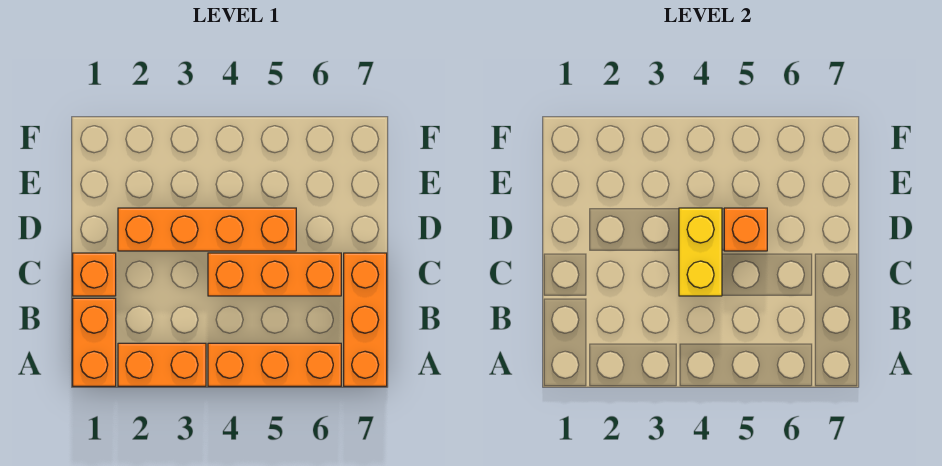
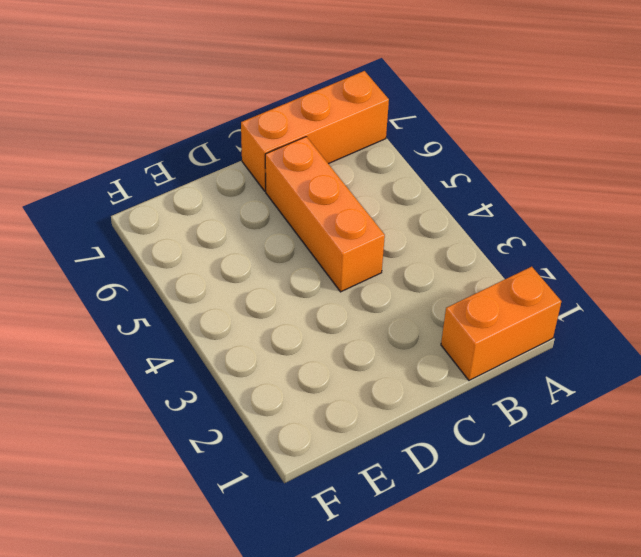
none -> orange 1x2 brick [118,343,206,386]
none -> orange 1x3 brick [208,343,341,386]

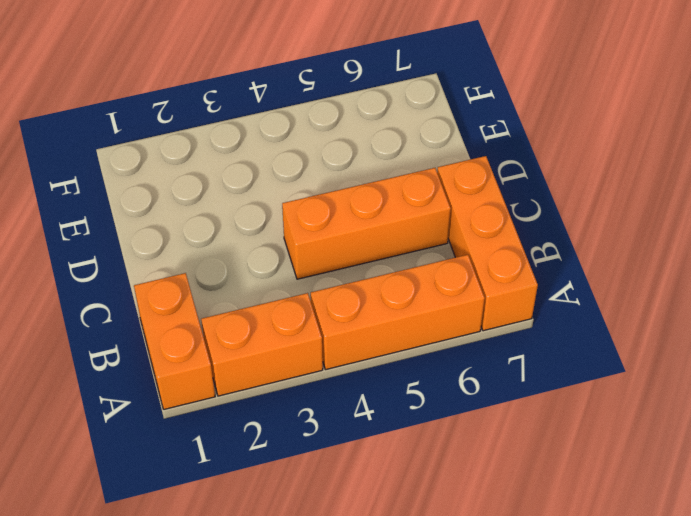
none -> orange 1x1 brick [73,253,116,296]
none -> orange 1x4 brick [118,208,296,251]

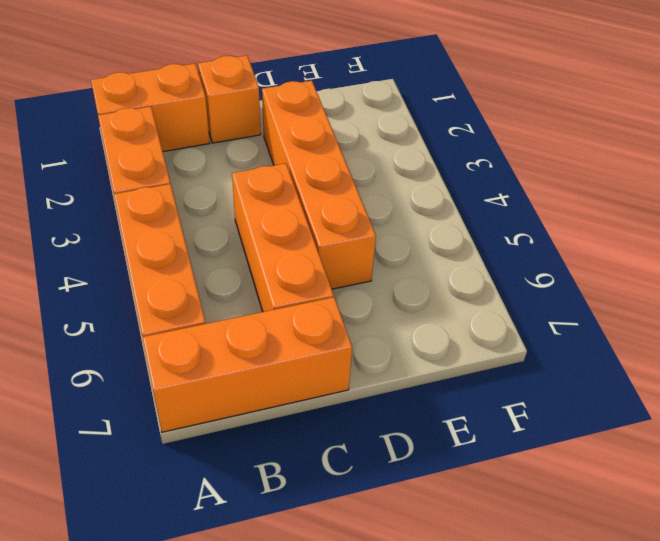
none -> yellow 1x2 brick [679,208,722,296]
none -> orange 1x1 brick [724,208,767,251]

